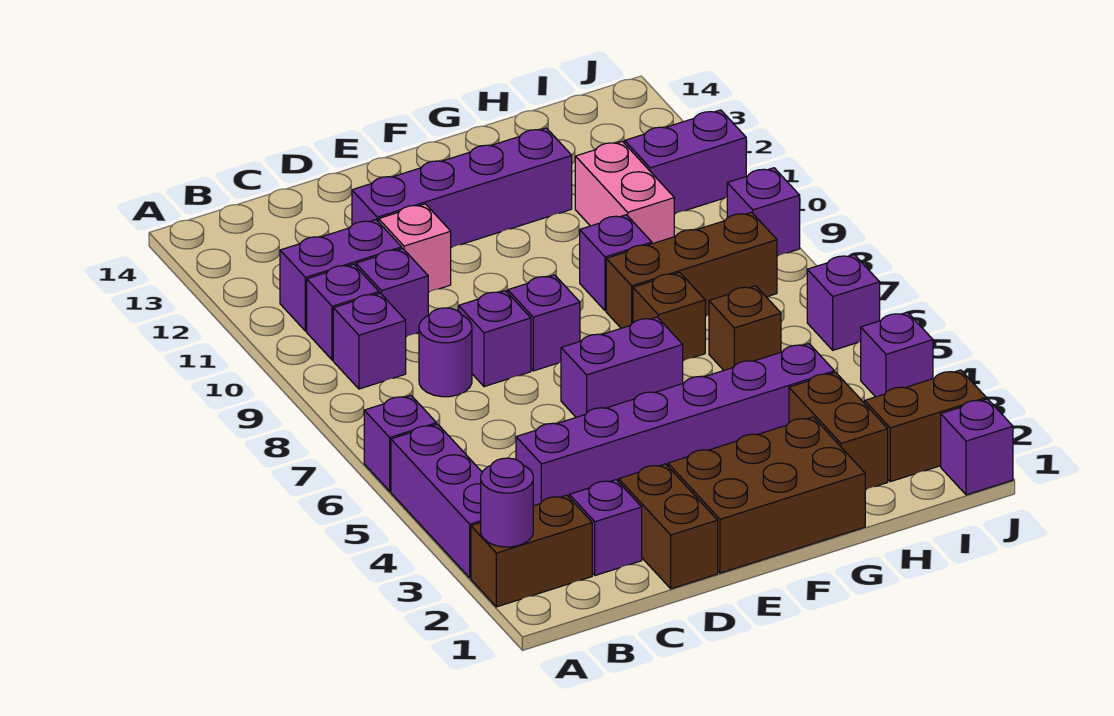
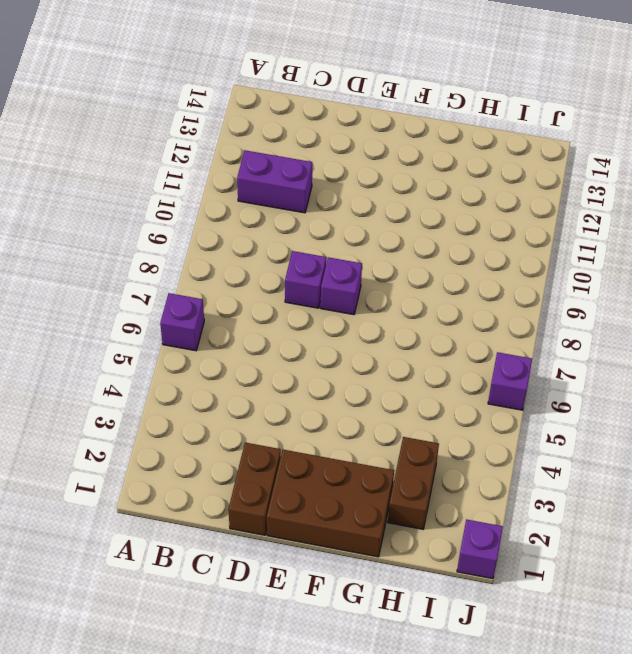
none -> brown 1x2 brick [471,495,592,607]
none -> purple 1x3 brick [391,424,482,578]
none -> purple 1x1 brick [333,293,406,389]
none -> purple 1x1 brick [307,264,379,360]

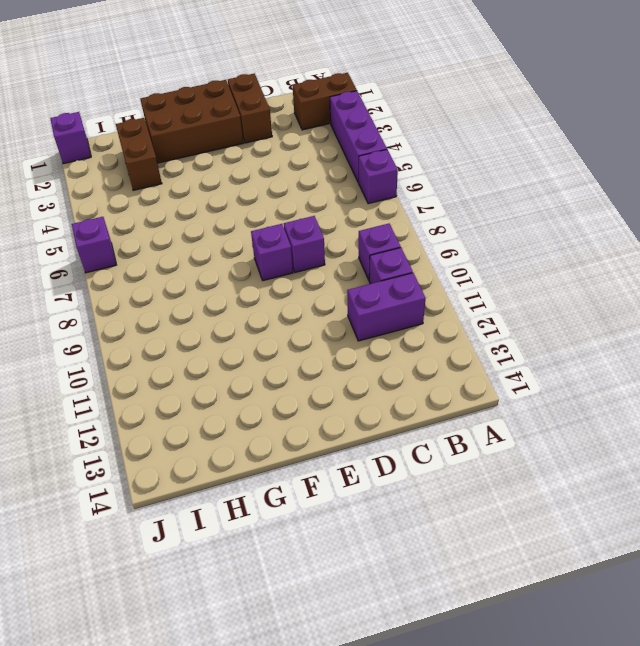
none -> purple 1x1 brick [569,480,642,576]
none -> purple 1x6 brick [516,344,834,506]
none -> purple 1x1 round brick [419,308,472,397]
none -> purple 1x1 brick [356,248,428,337]

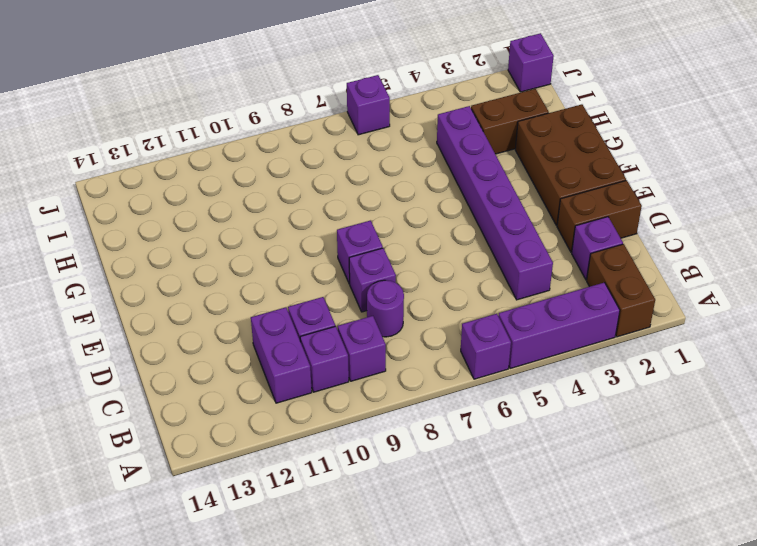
none -> pink 1x1 brick [379,204,451,292]
none -> purple 1x4 brick [352,128,572,248]
none -> purple 1x2 brick [561,317,683,417]
none -> brown 1x1 brick [633,272,705,361]

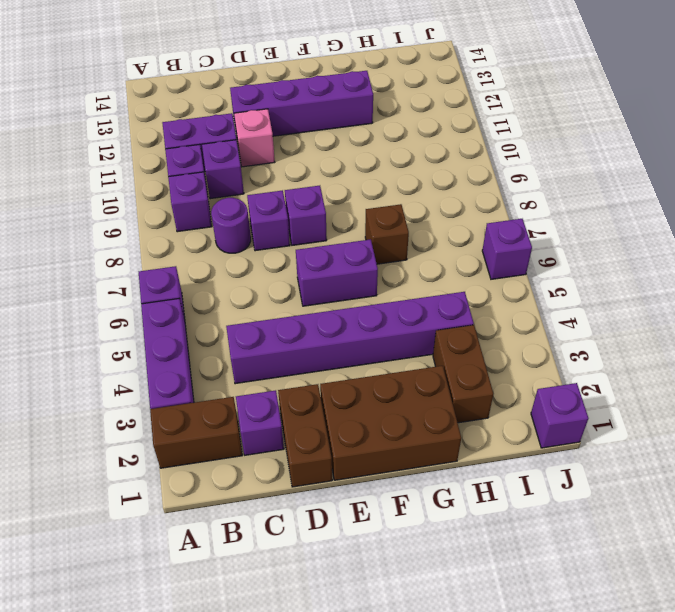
none -> brown 1x3 brick [606,212,777,328]
none -> purple 1x1 brick [580,215,652,311]
none -> brown 1x1 brick [709,286,781,370]
none -> pink 1x2 brick [575,141,674,244]

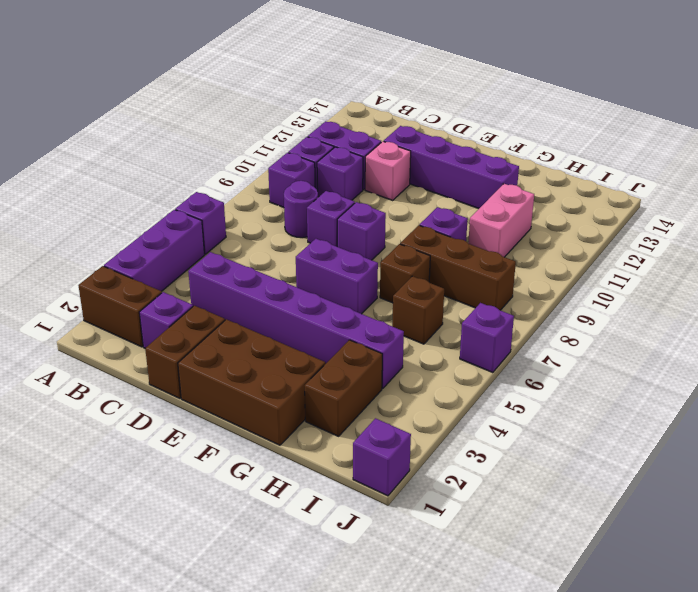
none -> brown 1x2 brick [865,370,986,482]
none -> purple 1x2 brick [625,110,746,214]
none -> purple 1x1 brick [861,312,933,397]
none -> purple 1x1 brick [727,168,800,256]

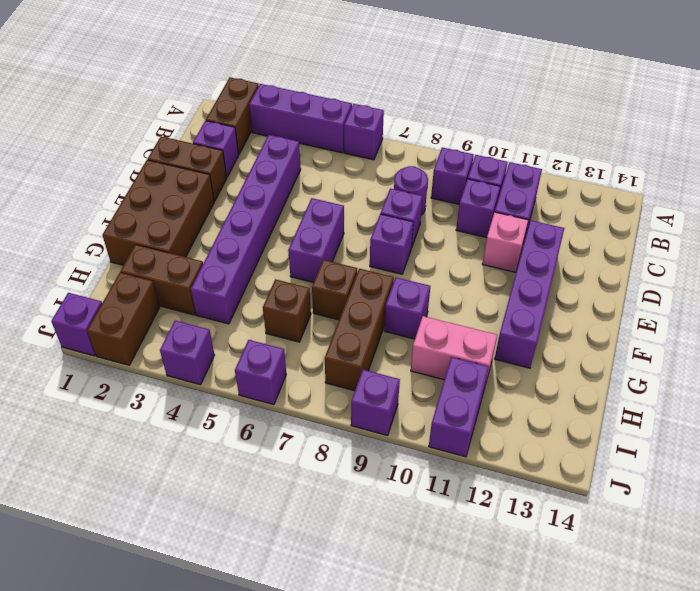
none -> purple 1x1 round brick [481,458,533,547]

